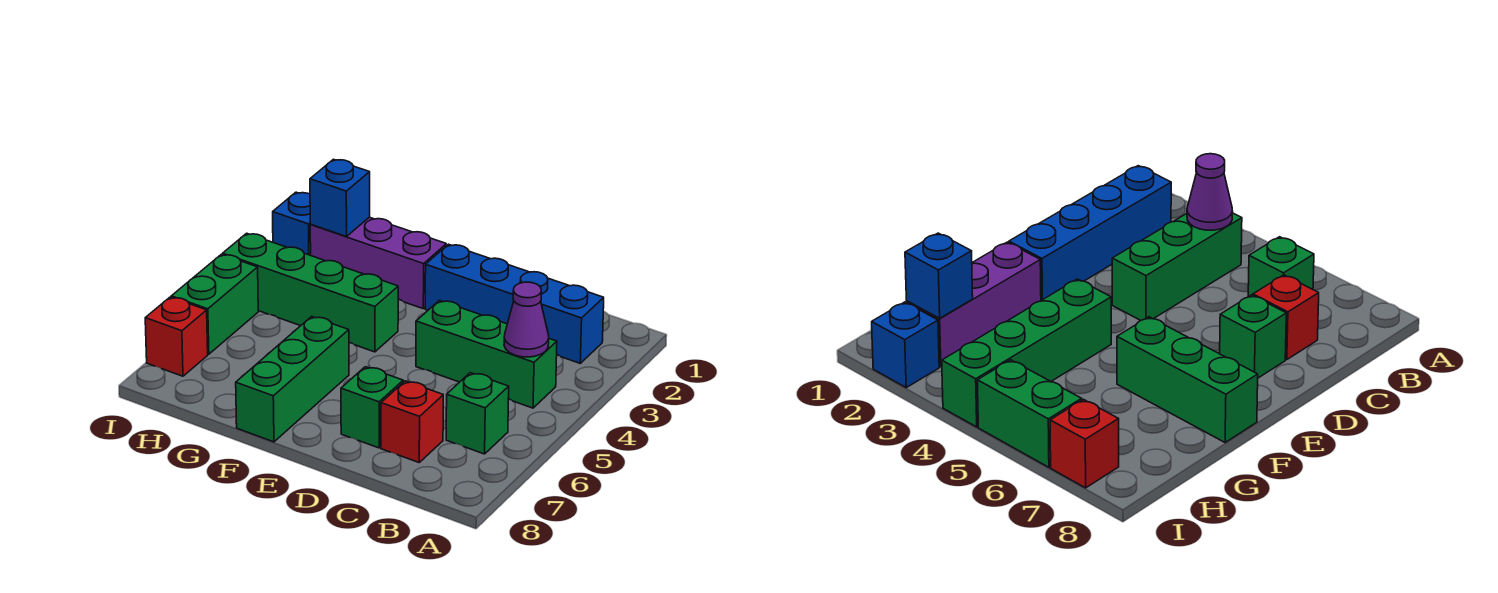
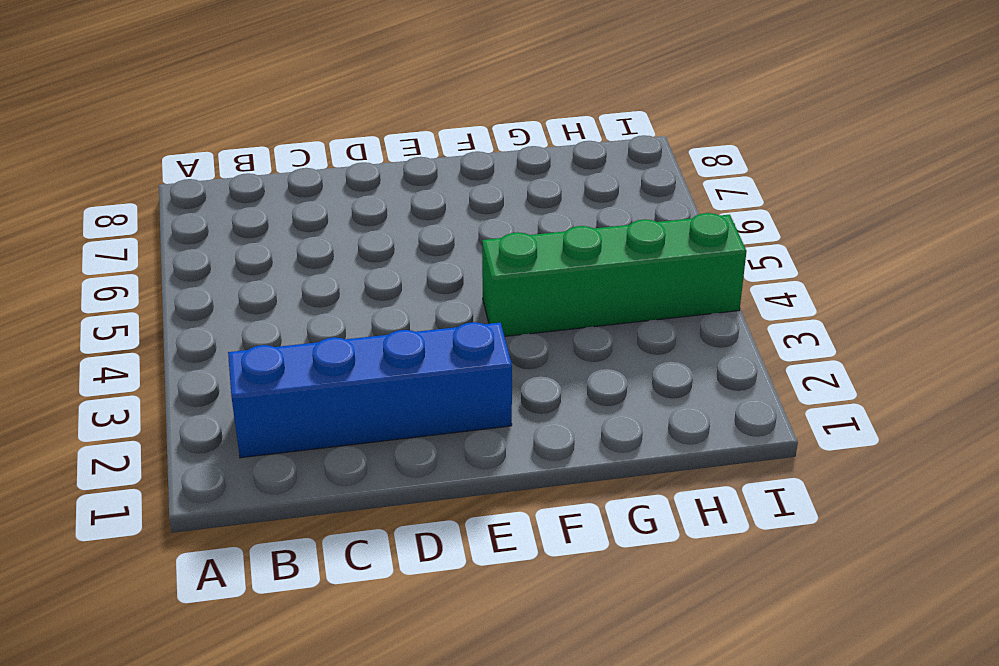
none -> green 1x3 brick [416,300,557,408]
none -> green 1x1 brick [446,373,509,454]
none -> red 1x1 brick [381,381,443,462]

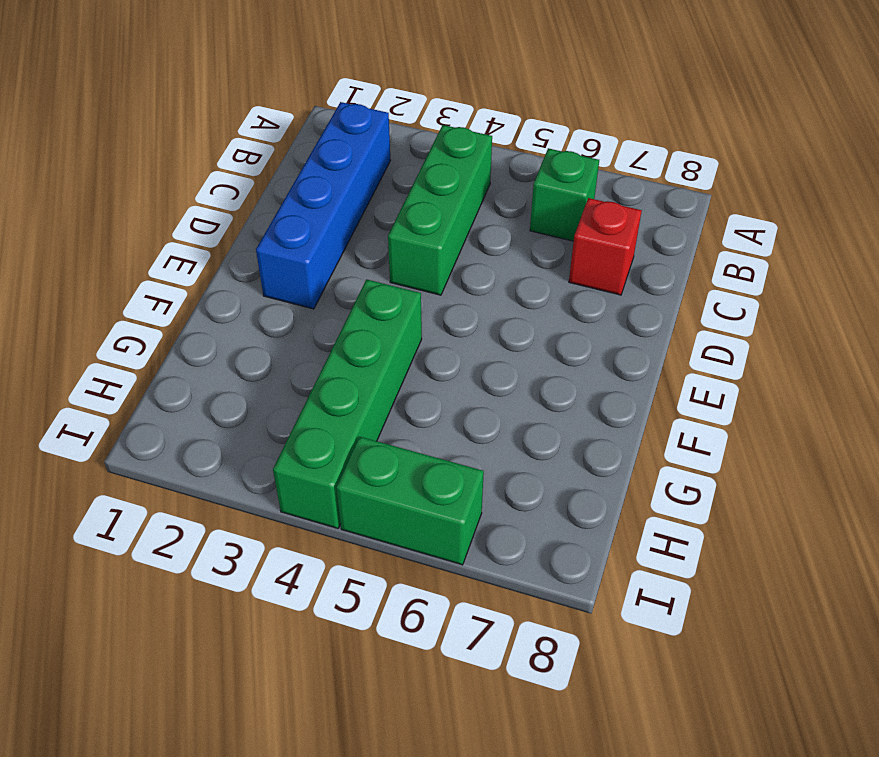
none -> green 1x1 brick [341,367,403,448]
none -> purple 1x3 brick [310,217,446,308]
none -> green 1x3 brick [236,316,349,442]

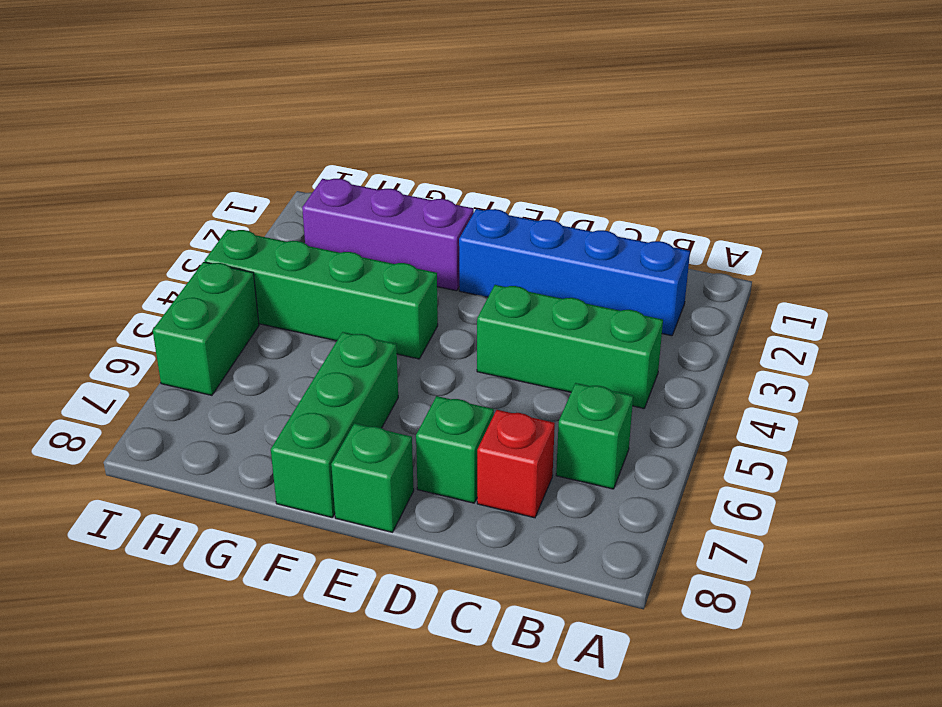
green 1x1 brick [331,423,414,532] -> none
none -> blue 1x1 brick [273,192,311,255]
none -> red 1x1 brick [145,297,208,376]
none -> purple 1x1 cone [504,282,549,357]

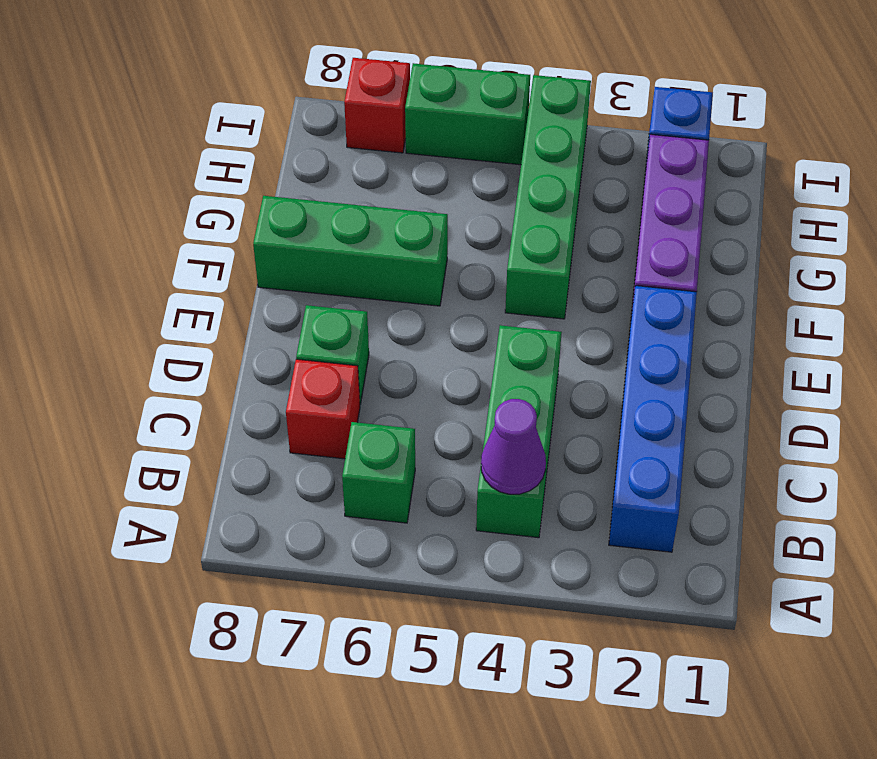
none -> blue 1x1 brick [310,159,370,237]

